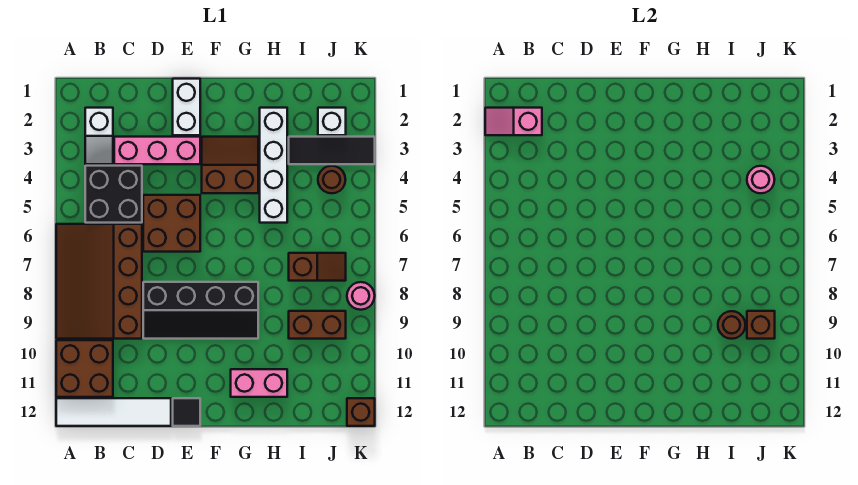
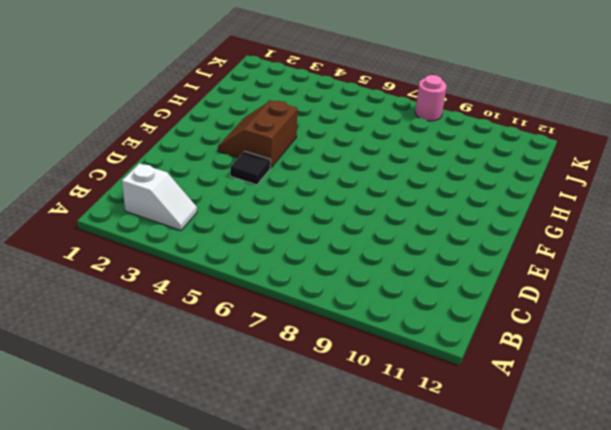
black 1x1 tile [230,151,271,185] -> black 1x1 tile moved to [173,398,200,426]
none -> brown 3x4 slope [56,224,142,339]
none -> brown 2x2 brick [56,340,113,397]
none -> white 1x4 tile [56,398,171,426]

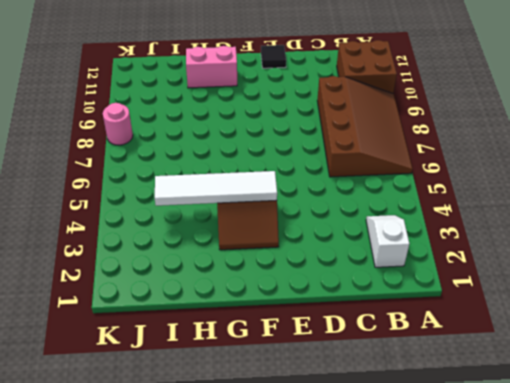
white 1x4 tile [155,171,277,206] -> white 1x4 tile moved to [56,398,171,426]
none -> black 2x2 brick [85,166,142,223]
none -> pink 1x3 brick [114,137,200,164]
none -> brown 2x2 brick [143,195,200,252]

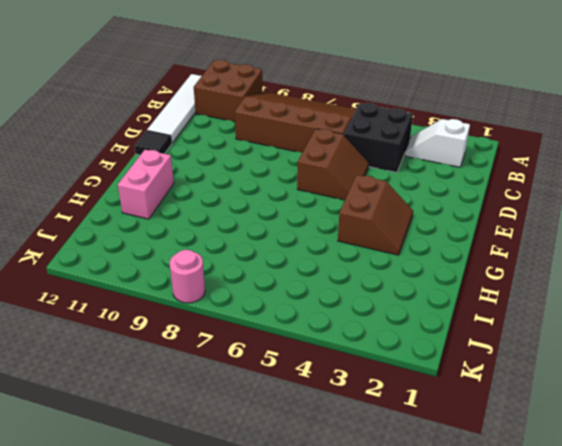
brown 2x2 slope [297,129,369,200] -> brown 2x2 brick [143,195,200,252]
none -> pink 1x3 brick [114,137,200,164]
none -> black 2x4 slope [143,282,258,339]
none -> white 1x2 brick [173,79,200,135]

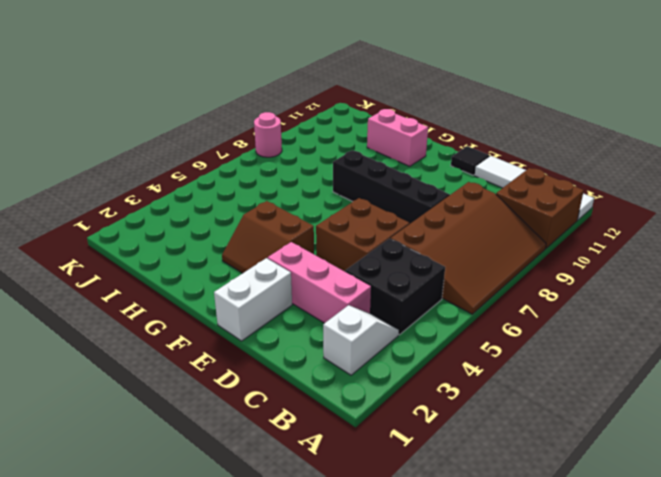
none -> white 1x4 brick [260,108,287,223]
none -> black 1x3 tile [289,137,375,164]
none -> brown 1x2 slope [289,253,346,281]

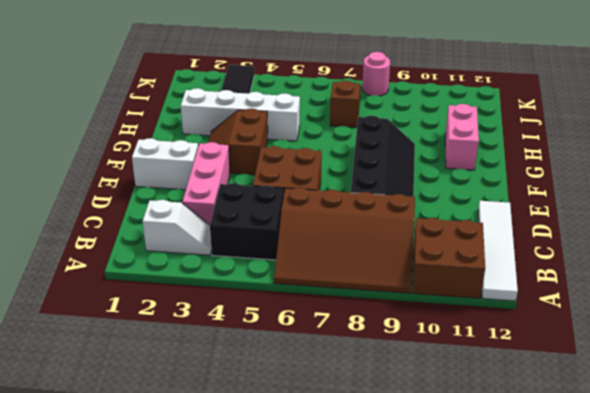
none -> black 1x1 tile [173,398,200,426]
none -> brown 1x2 brick [289,311,346,339]
none -> white 1x1 brick [318,108,346,135]

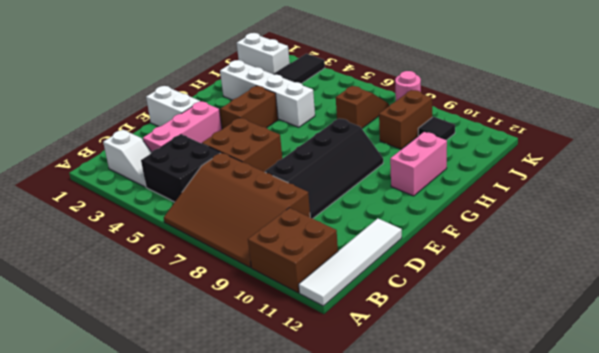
white 1x2 brick [237,33,290,74] -> white 1x1 brick [318,108,346,135]
black 1x1 tile [418,117,455,140] -> black 1x1 tile moved to [173,398,200,426]
none -> brown 1x1 round brick [318,166,346,193]
none -> brown 1x1 brick [347,398,375,426]
none -> pink 1x2 slope [485,108,542,135]

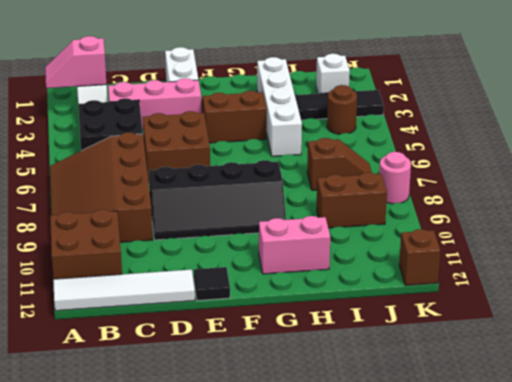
none -> brown 1x1 round brick [718,311,745,339]
none -> pink 1x1 round brick [747,166,775,193]
none -> brown 1x1 brick [747,311,775,339]

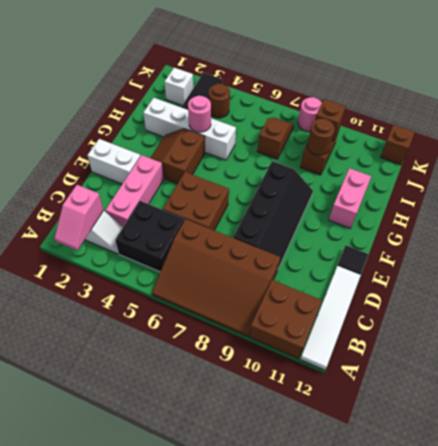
pink 1x1 round brick [188,96,211,132] -> pink 1x1 round brick moved to [747,166,775,193]

